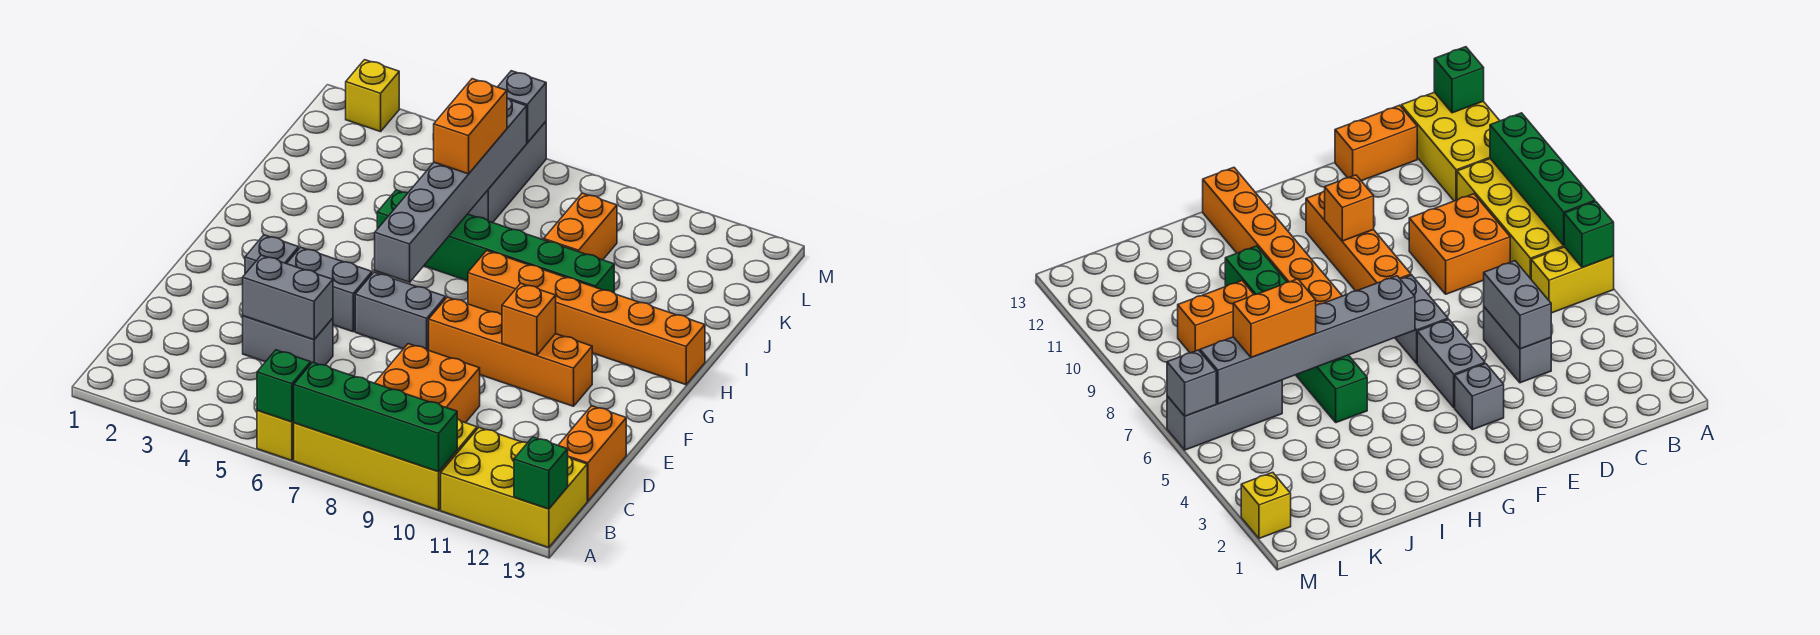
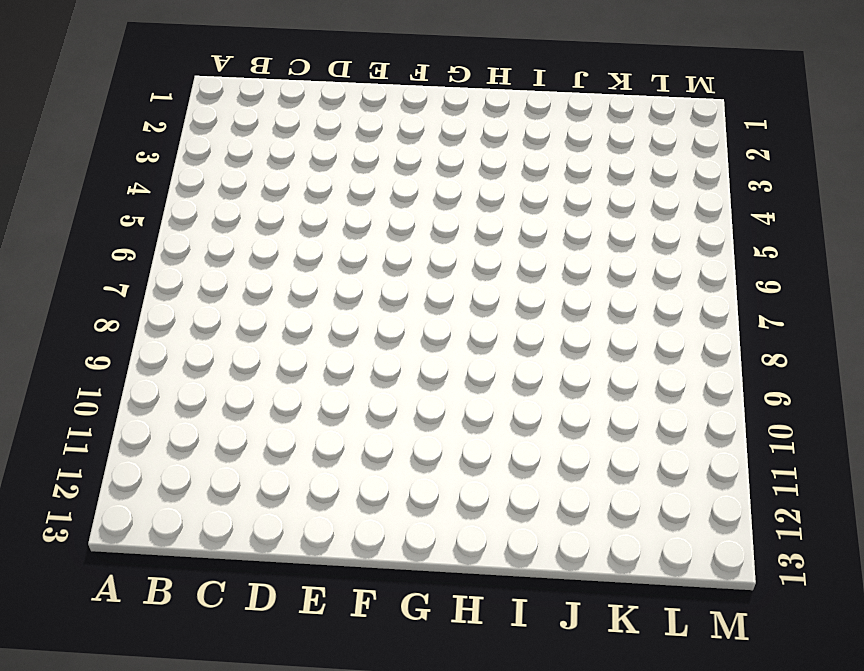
none -> yellow 1x2 brick [257,410,294,460]
none -> yellow 2x4 brick [294,419,477,510]
none -> yellow 2x3 brick [441,428,587,548]

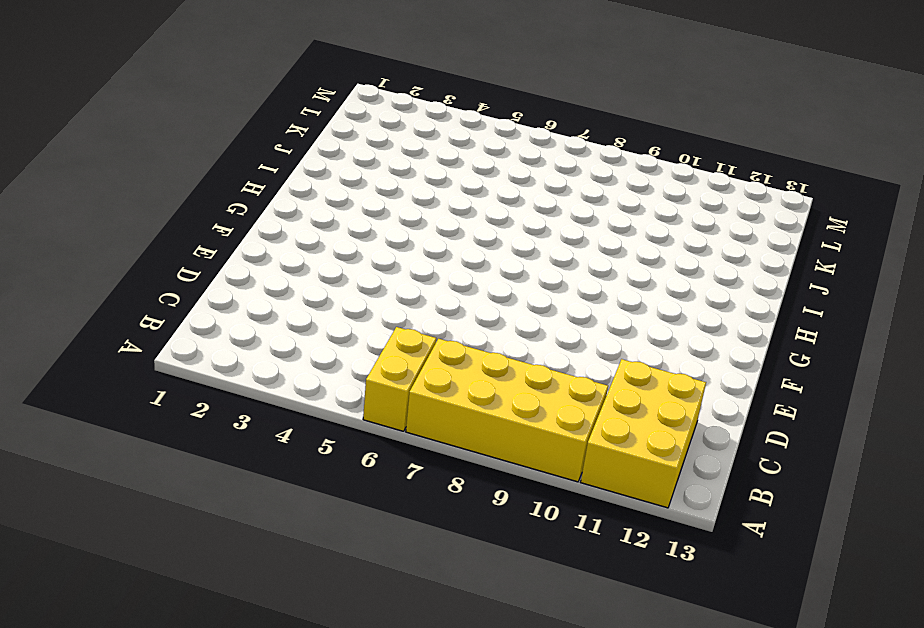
yellow 2x3 brick [581,359,706,508] -> yellow 2x3 brick turned to [441,428,587,548]
none -> orange 2x2 brick [375,344,480,423]
none -> orange 1x2 brick [558,406,626,501]
none -> grey 1x2 brick [243,316,333,365]

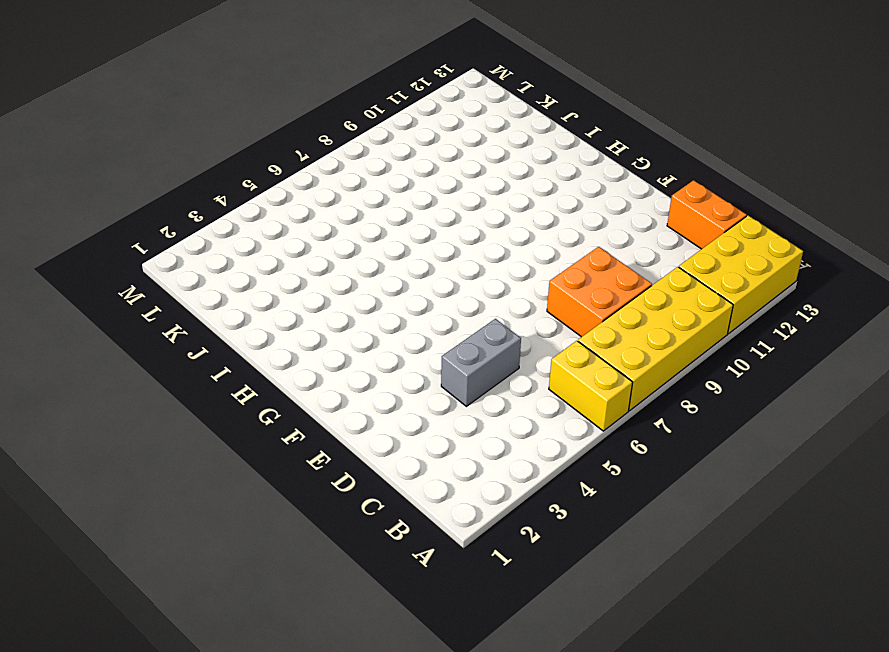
none -> grey 1x1 brick [245,235,299,274]
none -> grey 1x2 brick [287,247,372,332]
none -> grey 1x2 brick [355,272,446,350]

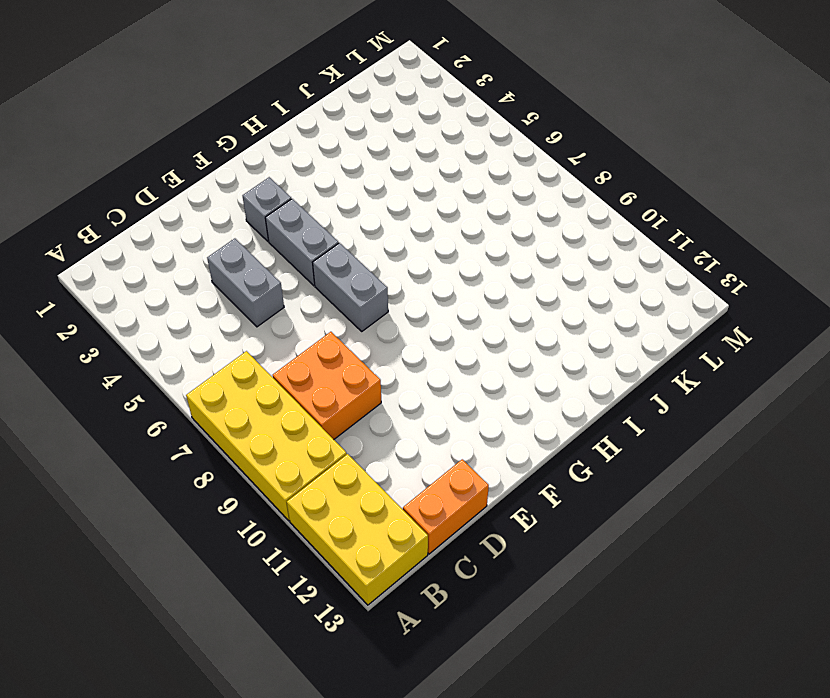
none -> yellow 1x2 brick [257,410,294,460]
none -> orange 1x4 brick [429,297,592,406]
none -> orange 1x6 brick [468,251,705,385]

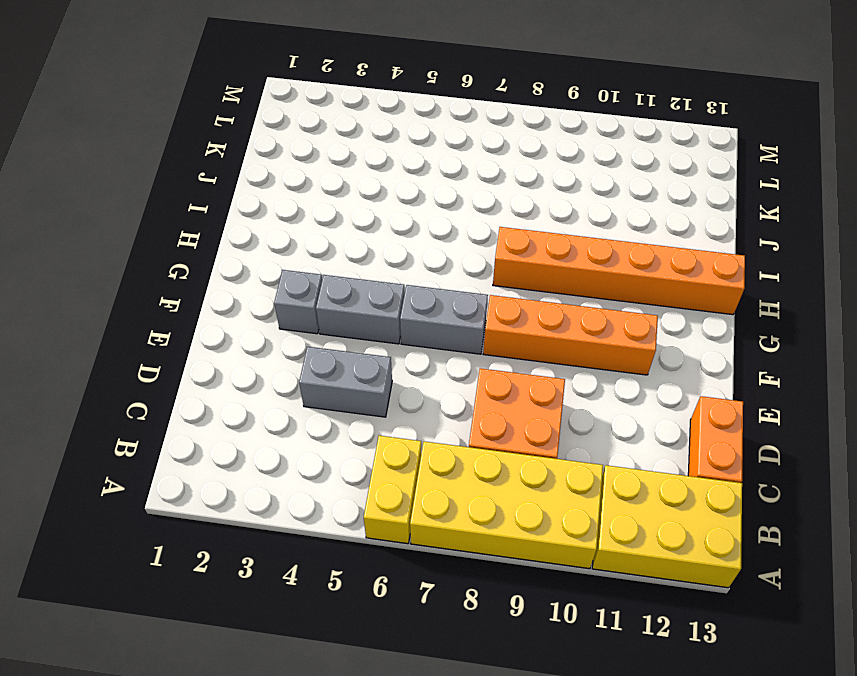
none -> green 1x6 brick [377,190,614,293]
none -> orange 1x2 brick [544,193,617,260]
none -> grey 1x3 brick [468,122,546,223]

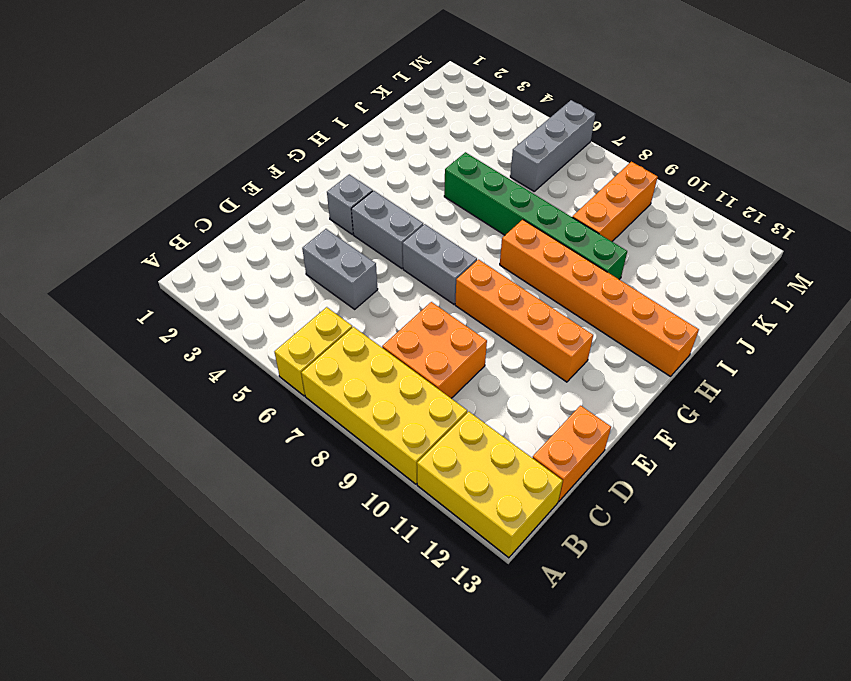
orange 1x3 brick [572,162,658,241] -> orange 1x2 brick [544,193,617,260]
none -> yellow 1x1 brick [346,60,399,132]
none -> green 1x1 brick [257,350,311,422]
none -> green 1x4 brick [293,362,457,472]

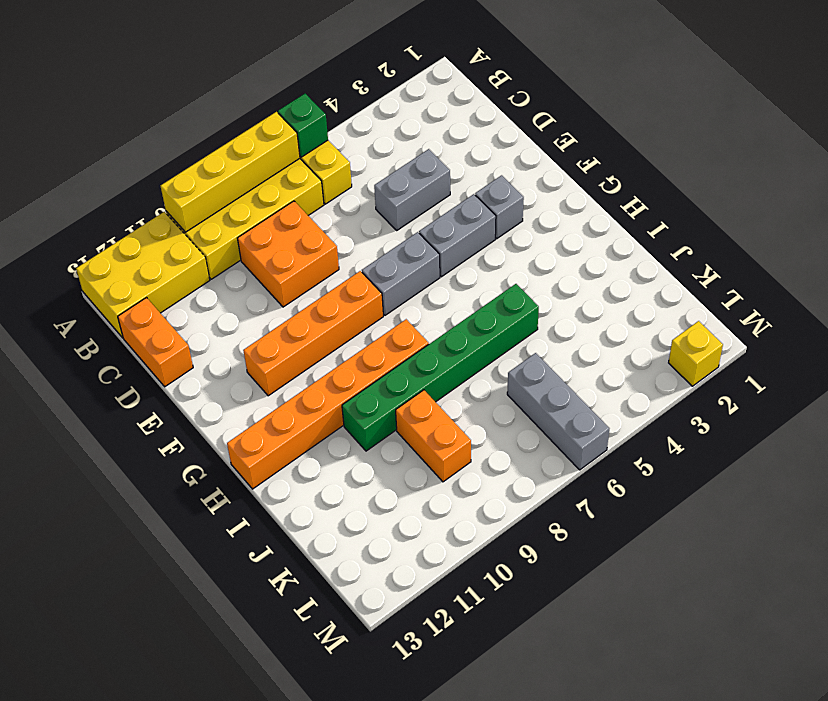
yellow 1x4 brick [161,112,300,232] -> green 1x4 brick [293,362,457,472]
none -> green 1x1 brick [514,437,568,509]
none -> grey 1x2 brick [243,255,333,340]
none -> orange 1x1 brick [502,283,556,355]

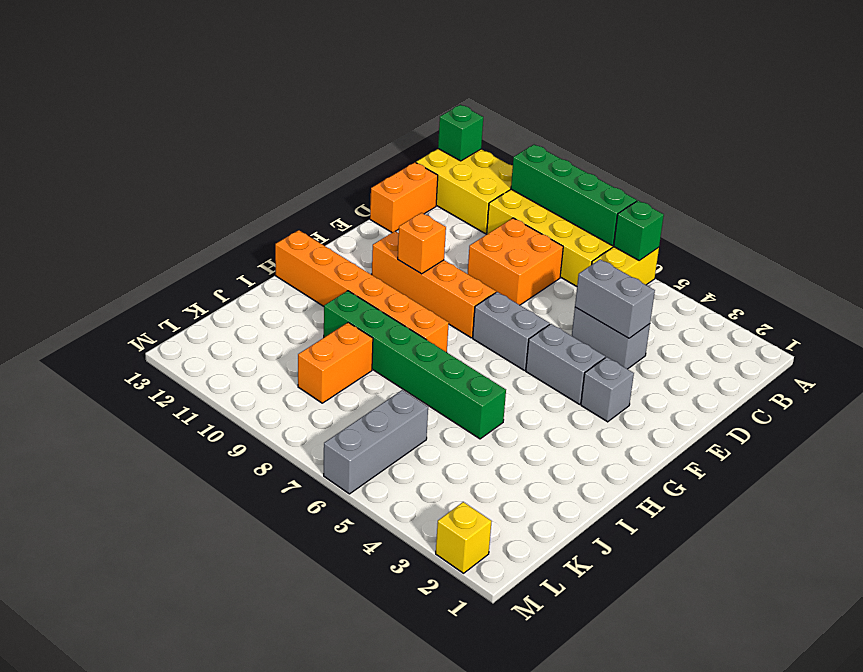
none -> grey 1x6 brick [375,98,527,282]
none -> grey 1x1 brick [498,71,546,143]
none -> orange 1x2 brick [434,79,507,174]

